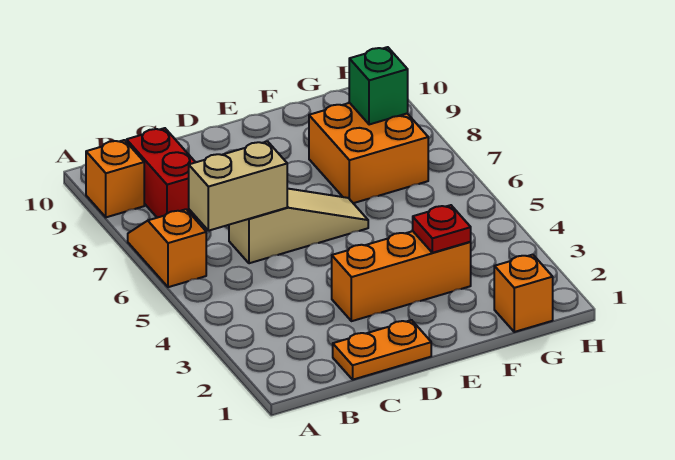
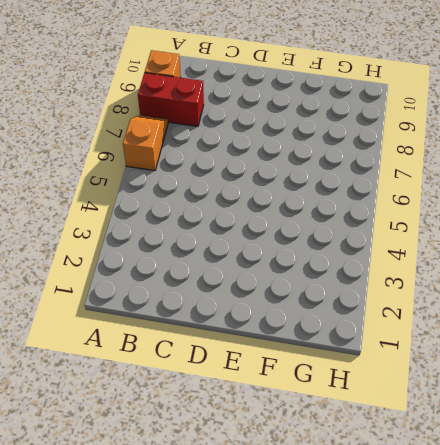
red 1x2 brick [138,73,204,126] -> red 1x2 brick turned to [127,128,198,220]
none -> orange 1x2 plate [333,320,431,380]
none -> tan 1x3 slope [229,188,368,263]

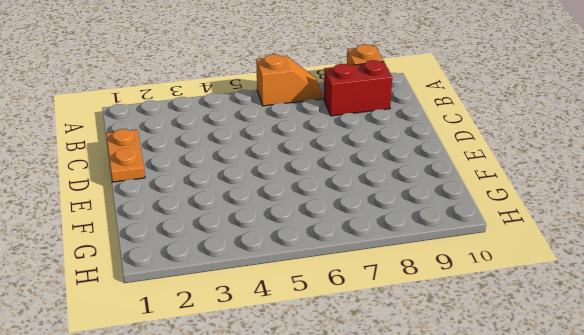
none -> tan 1x3 slope [229,188,368,263]
none -> orange 1x3 brick [332,231,471,321]

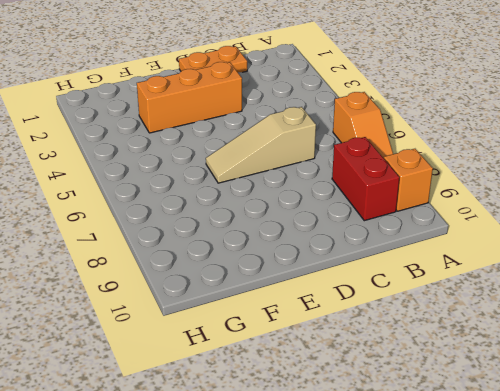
none -> orange 2x2 brick [309,103,428,203]
none -> orange 1x1 brick [494,255,553,332]

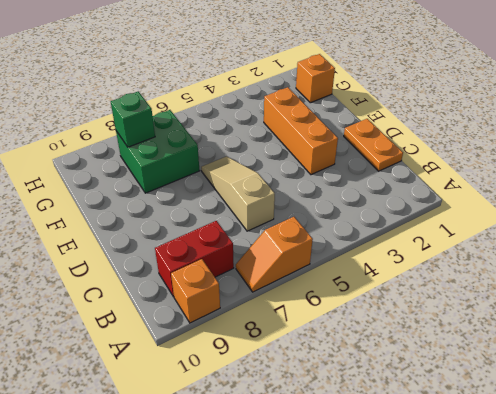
green 2x2 brick [116,110,200,193] -> orange 2x2 brick [309,103,428,203]
none -> tan 1x2 brick [189,141,287,231]
none -> red 1x1 plate [413,205,471,253]

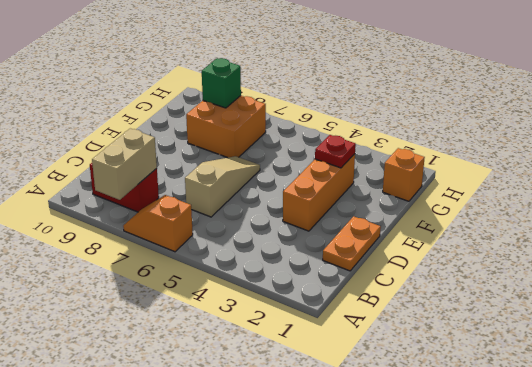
tan 1x2 brick [92,128,157,200] -> tan 1x2 brick moved to [189,141,287,231]
none -> orange 1x1 brick [86,140,144,217]

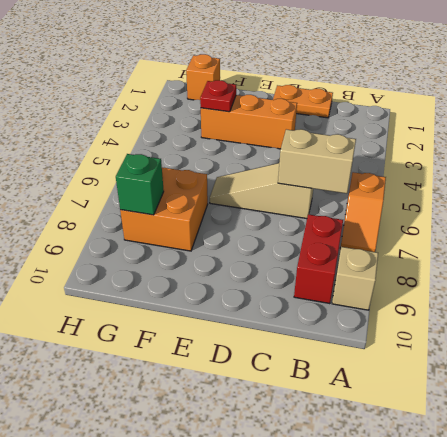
tan 1x1 brick [332,247,378,310] -> orange 1x1 brick [86,140,144,217]

